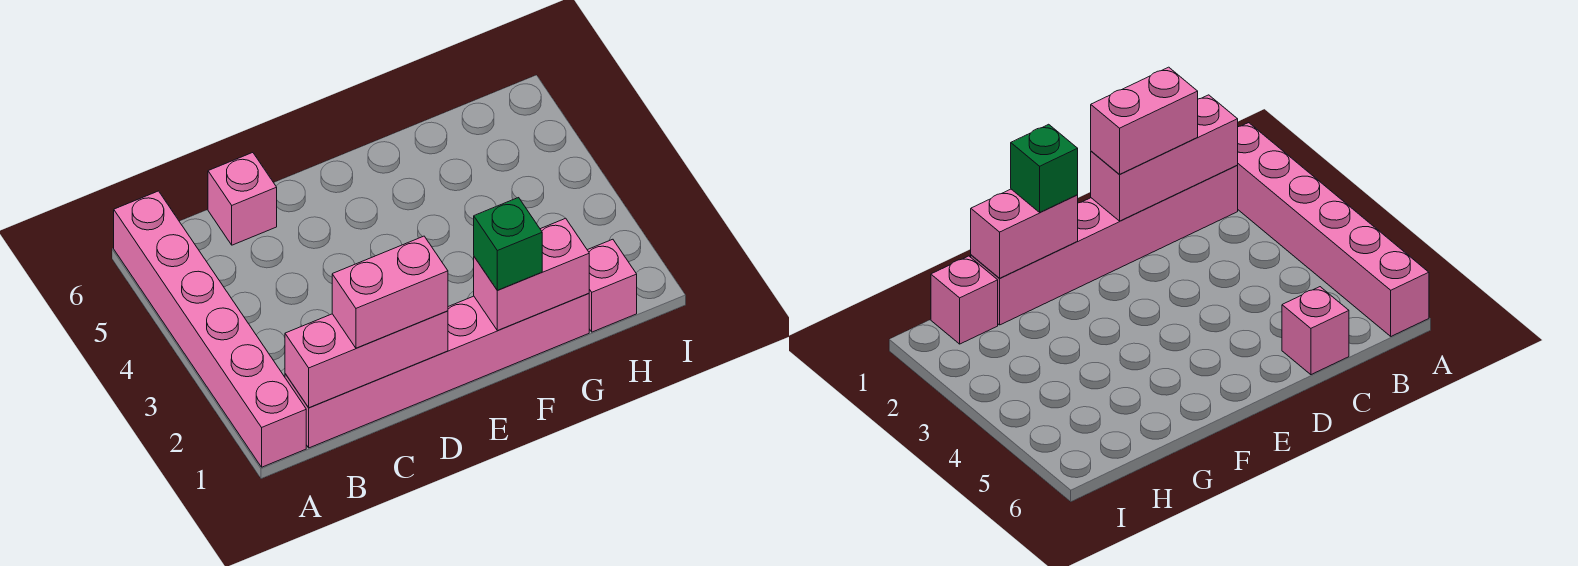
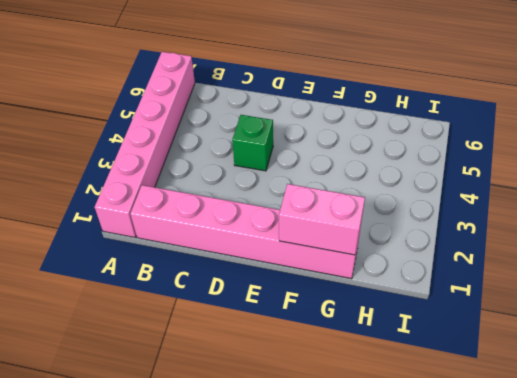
green 1x1 brick [232,115,273,171] -> green 1x1 brick moved to [474,198,542,290]
none -> pink 1x1 brick [208,153,277,245]
none -> pink 1x1 brick [588,239,637,332]

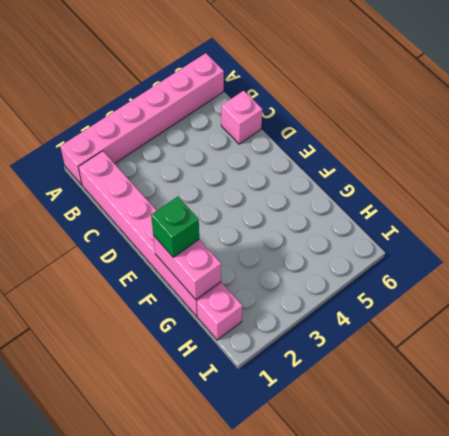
none -> pink 1x3 brick [285,311,448,408]
none -> pink 1x2 brick [332,236,448,348]

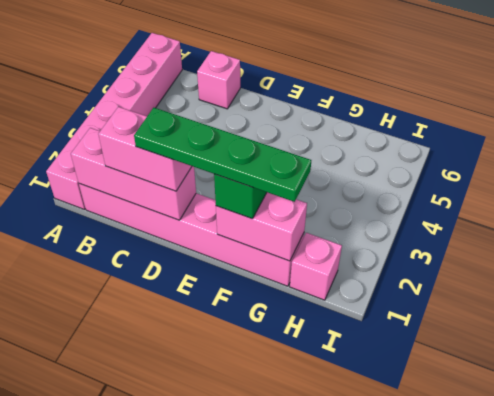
green 1x4 plate [134,108,311,202] -> none

